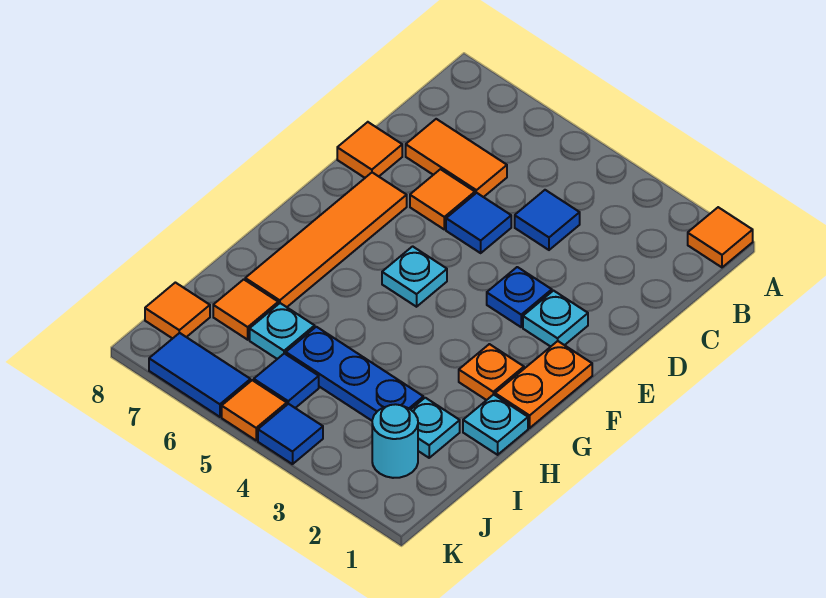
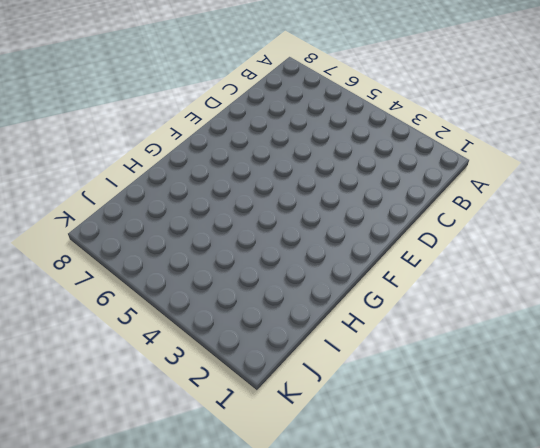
none -> orange 1x1 tile [688,207,753,267]
none -> blue 1x1 tile [515,190,580,250]
none -> orange 1x2 tile [406,119,507,197]

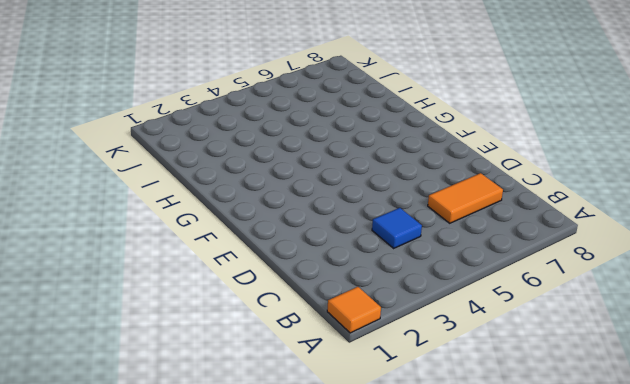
none -> blue 1x1 tile [446,193,511,253]
none -> orange 1x1 tile [410,169,475,229]
none -> orange 1x1 tile [337,122,402,178]

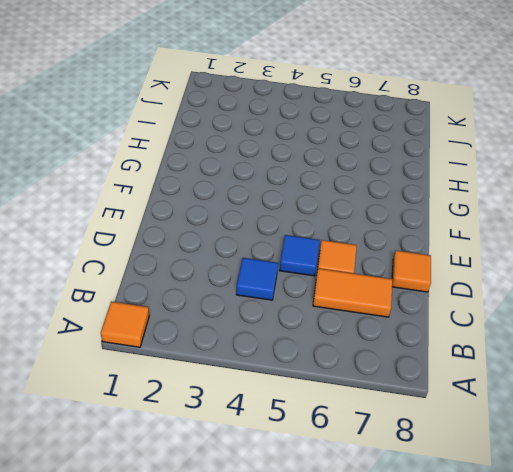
none -> cyan 1x1 plate [523,291,588,347]
none -> blue 1x1 plate [487,267,552,327]
none -> orange 1x4 tile [245,173,407,307]

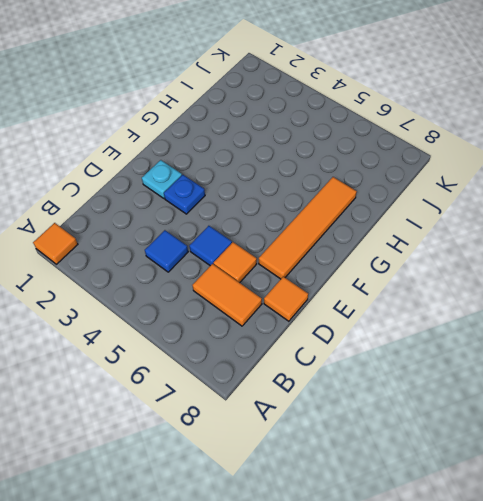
none -> orange 1x2 plate [495,341,592,428]
none -> cyan 1x1 plate [382,246,447,307]
none -> orange 1x1 plate [459,344,524,400]

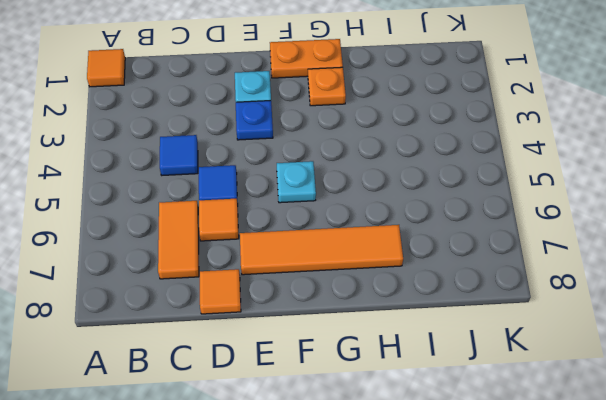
none -> cyan 1x1 plate [463,394,528,455]
none -> cyan 1x1 plate [411,398,460,458]
none -> blue 1x3 plate [286,327,423,421]

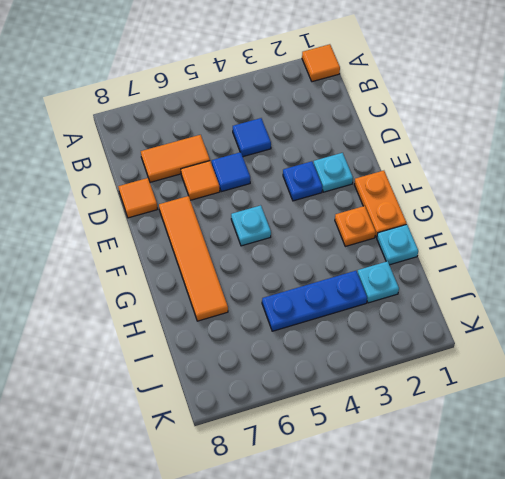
none -> cyan 1x1 plate [250,303,315,359]
none -> orange 1x1 tile [213,279,278,340]
none -> cyan 1x1 round brick [372,404,418,478]

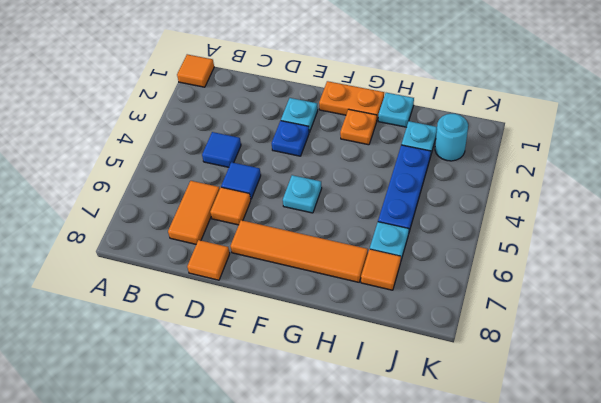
none -> blue 1x1 tile [254,353,319,408]
none -> orange 1x1 tile [145,283,210,339]
none -> blue 1x1 tile [258,404,323,464]

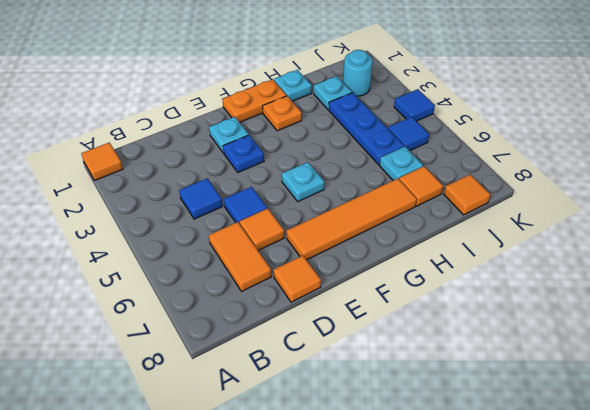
none -> orange 1x1 tile [222,380,287,440]
none -> blue 1x2 tile [149,333,250,417]

